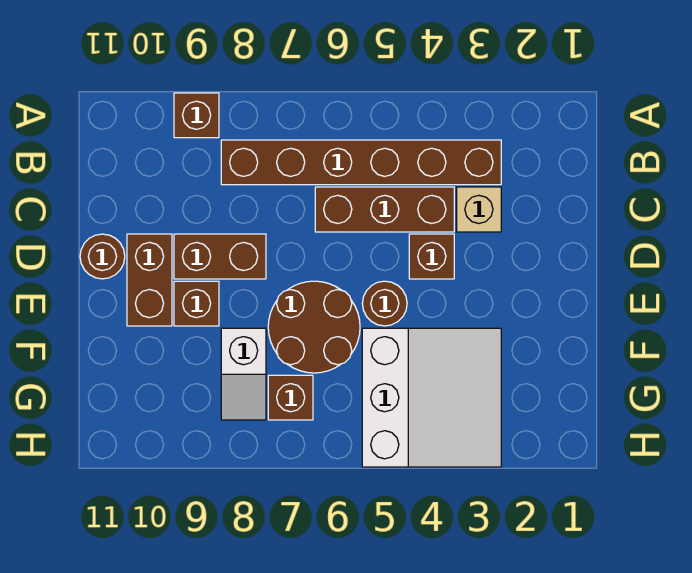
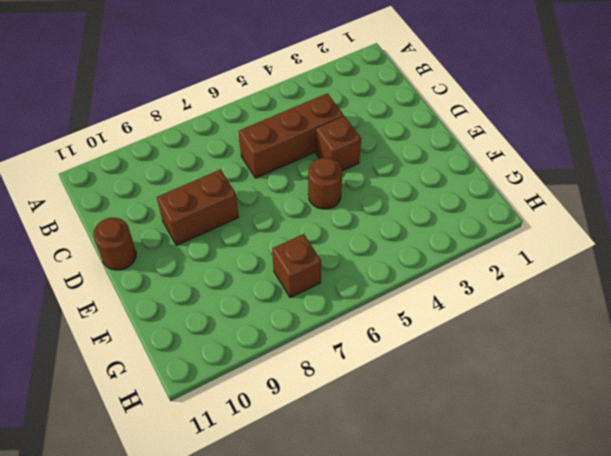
none -> brown 1x1 brick [174,93,219,138]
none -> brown 1x6 brick [221,140,501,185]
none -> tan 1x1 brick [457,187,501,232]

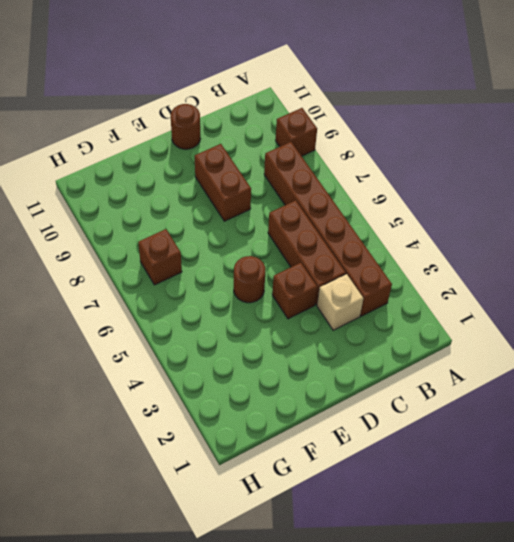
none -> brown 1x2 brick [127,234,172,326]
none -> brown 2x2 round brick [268,281,360,373]
none -> brown 1x1 brick [174,281,219,326]

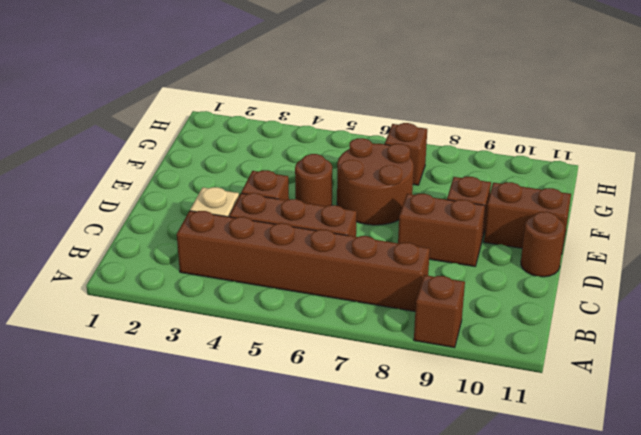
brown 1x2 brick [484,182,571,251] -> brown 1x2 brick turned to [127,234,172,326]
none -> white 3x3 slope [362,328,501,467]
none -> white 1x2 slope [221,328,266,420]

